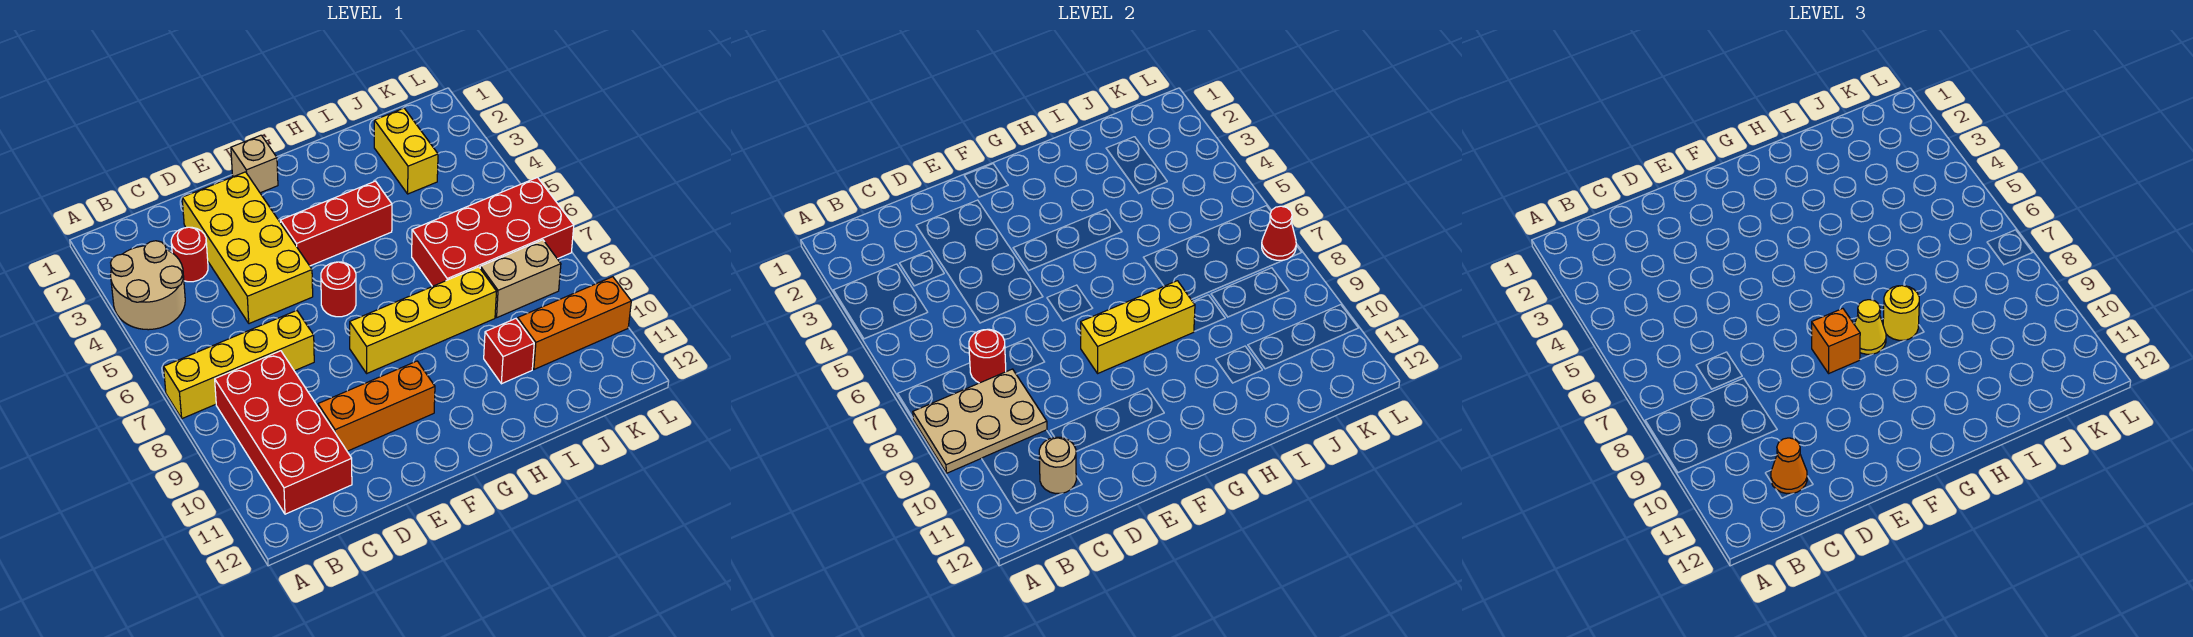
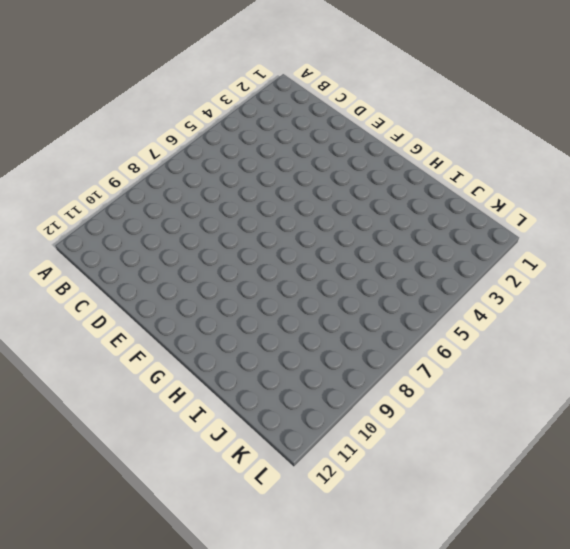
none -> tan 2x2 round brick [111,241,185,330]
none -> yellow 1x4 brick [164,311,314,419]
none -> red 2x4 brick [215,351,352,514]

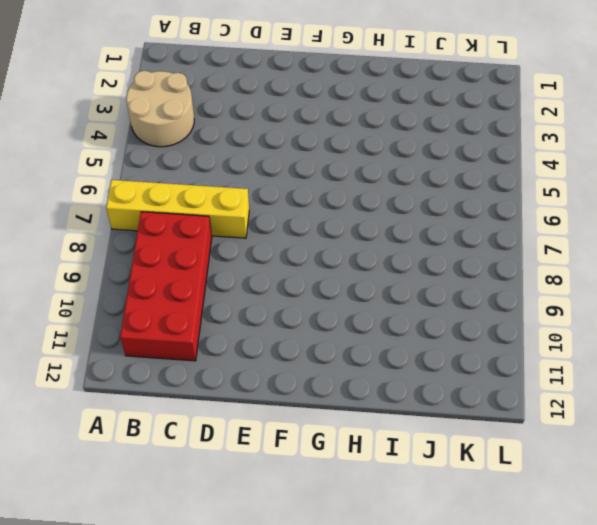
none -> red 1x1 round brick [171,227,208,282]
none -> yellow 2x4 brick [182,172,313,324]
none -> orange 1x3 brick [318,361,435,451]

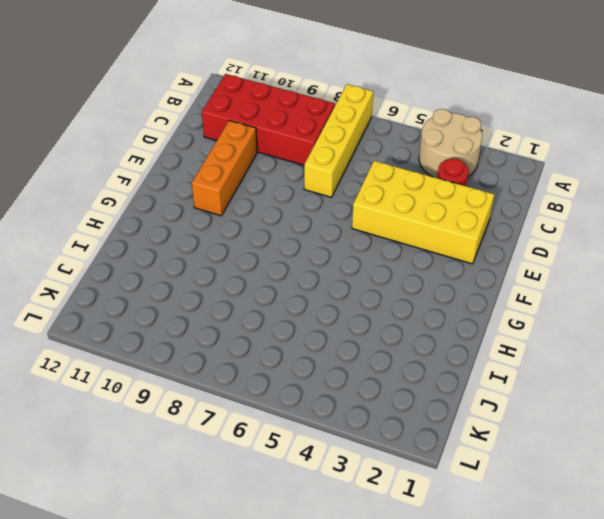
none -> tan 1x1 brick [231,135,278,193]
none -> red 1x3 brick [280,181,392,266]
none -> red 1x1 round brick [321,262,356,317]

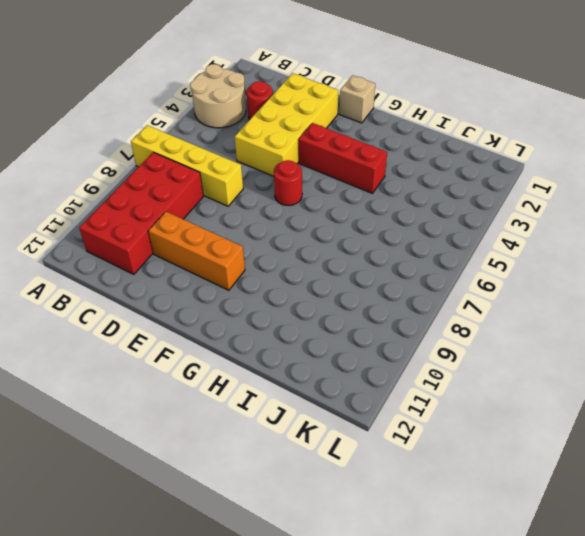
none -> yellow 1x4 brick [350,267,497,373]
none -> red 2x4 brick [412,177,574,286]
none -> red 1x1 brick [484,319,534,384]

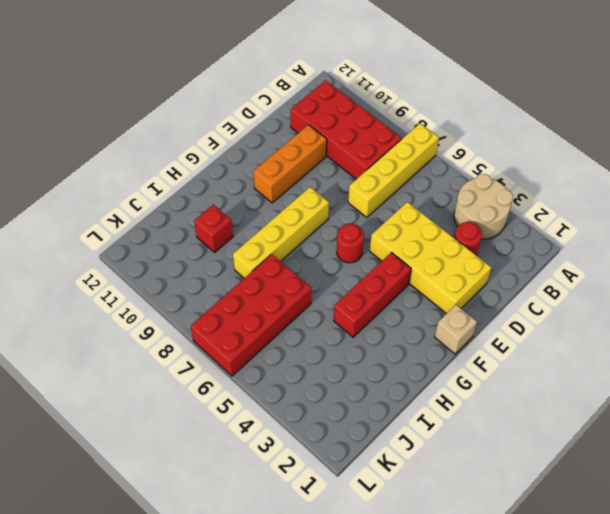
none -> yellow 1x2 brick [374,108,438,194]
none -> tan 1x2 brick [480,240,561,317]
none -> orange 1x3 brick [518,277,631,369]

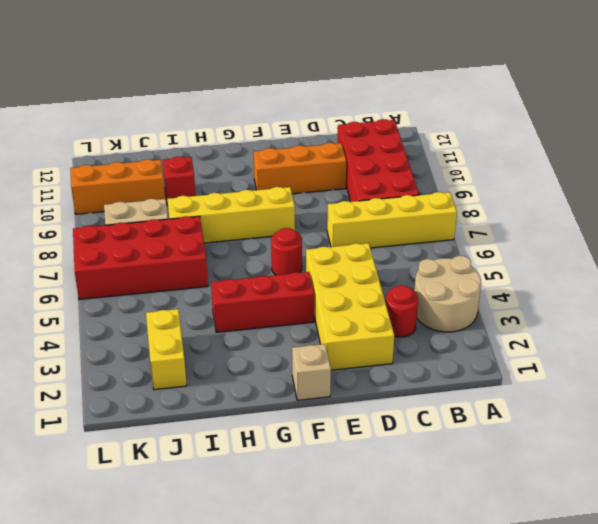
none -> tan 2x3 plate [913,369,1047,473]
none -> red 1x1 round brick [969,329,1006,383]
none -> tan 1x1 round brick [1039,437,1076,494]

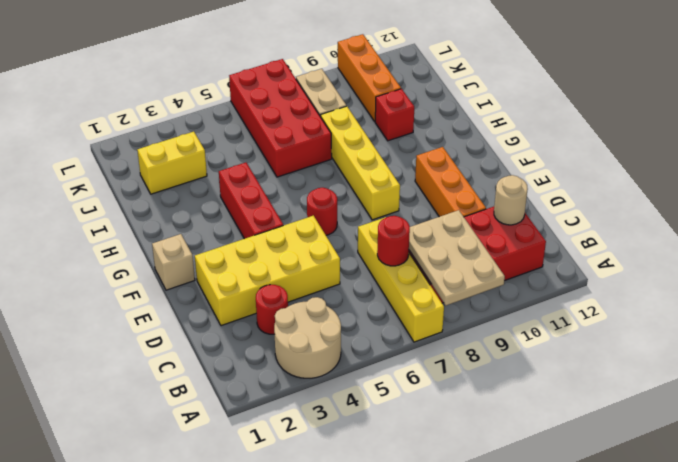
none -> yellow 1x3 brick [1081,281,1195,373]
none -> red 1x1 cone [1262,206,1296,261]
none -> orange 1x1 cone [1771,438,1807,494]

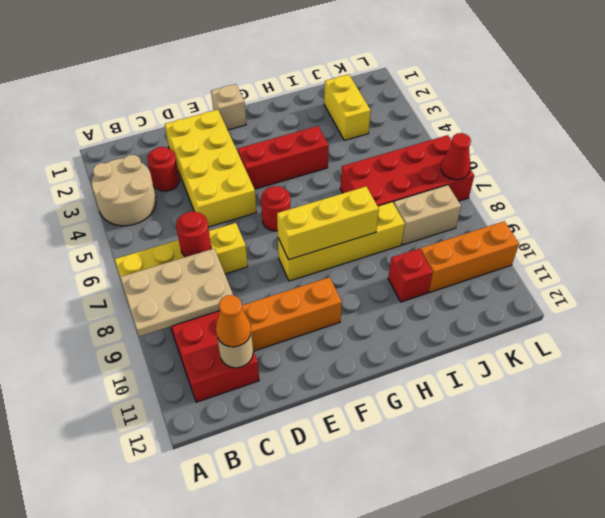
none -> orange 1x1 brick [1812,308,1860,373]
none -> yellow 1x1 cone [1854,300,1886,355]
none -> yellow 1x1 round brick [1883,286,1919,340]

